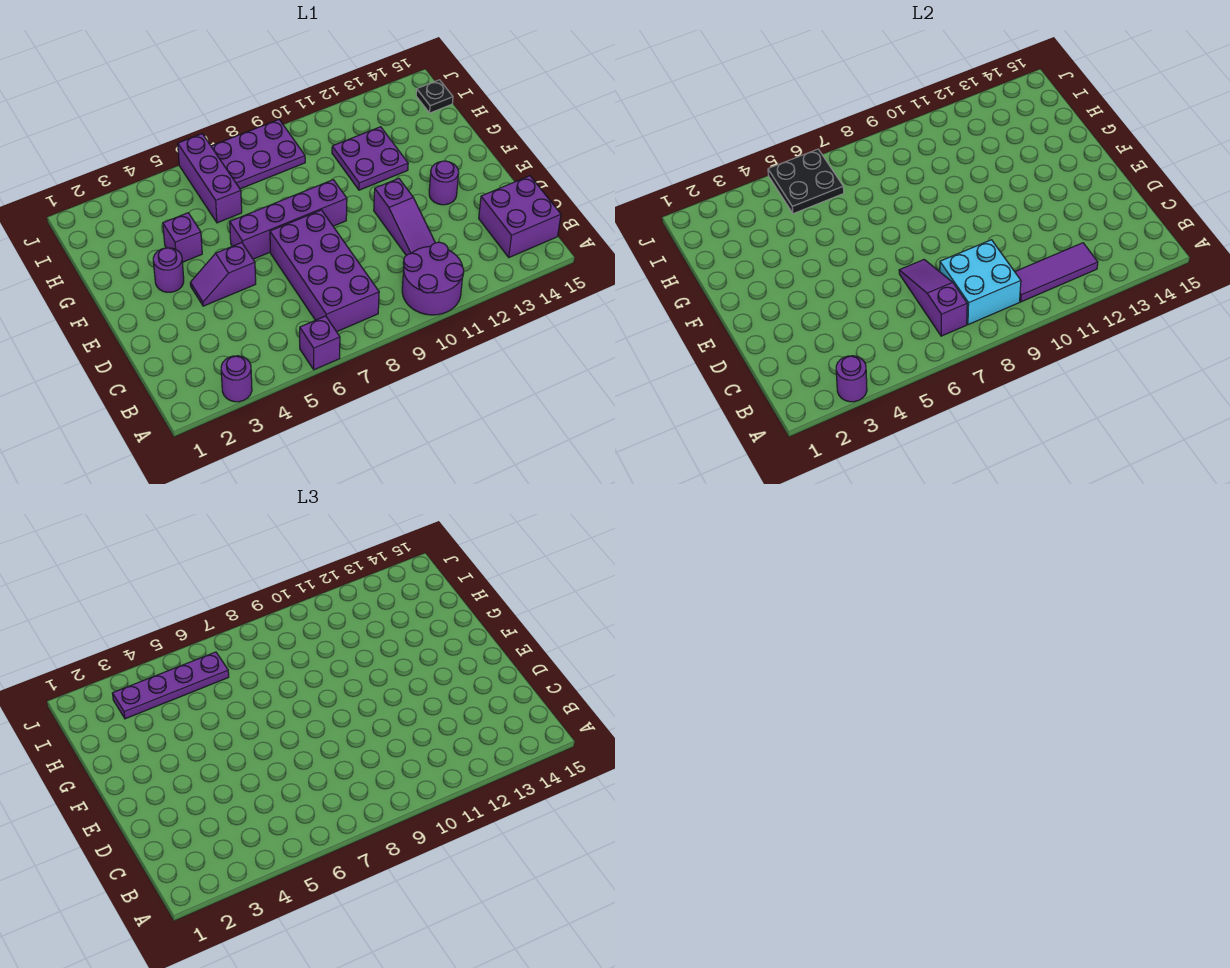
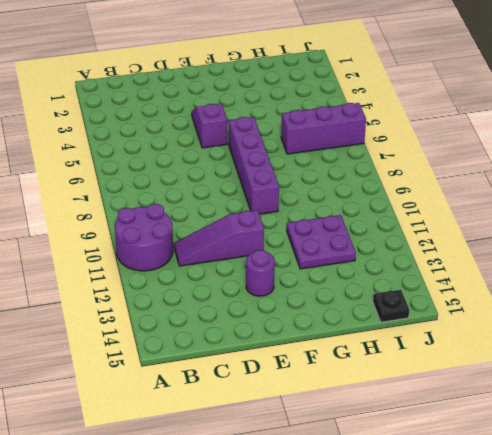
none -> purple 1x1 round brick [221,356,252,402]
none -> purple 1x1 brick [300,316,340,370]
none -> purple 2x4 brick [270,210,379,332]

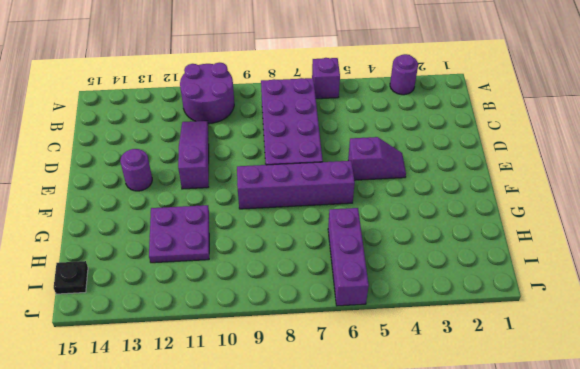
none -> purple 2x2 brick [479,176,561,257]
none -> purple 1x1 round brick [153,248,184,292]
none -> purple 1x1 brick [163,213,202,262]

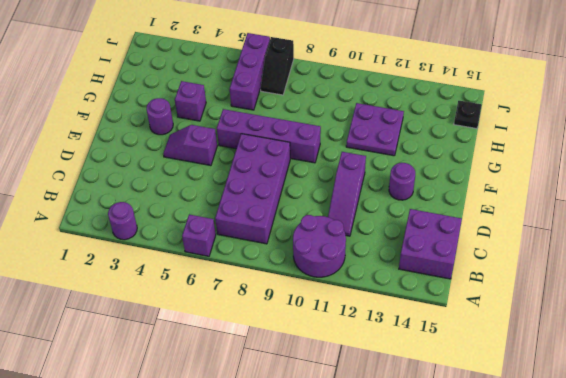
black 1x2 slope [261,37,294,95] -> purple 2x3 plate [211,120,305,189]
none -> purple 1x1 round brick [836,356,867,402]
none -> purple 1x3 slope [899,260,967,336]
none -> cyan 2x2 brick [940,240,1021,325]

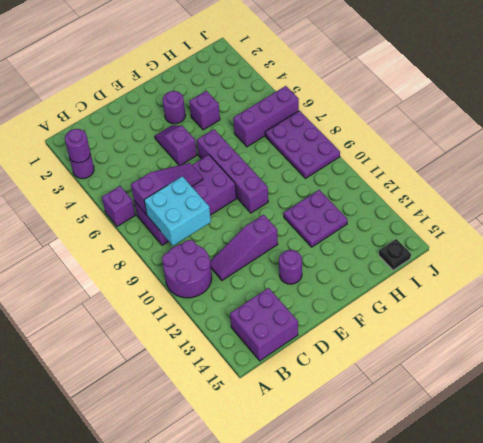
none -> purple 1x3 tile [1015,243,1098,302]
none -> black 2x2 plate [768,149,844,214]
none -> purple 1x4 plate [112,652,229,719]

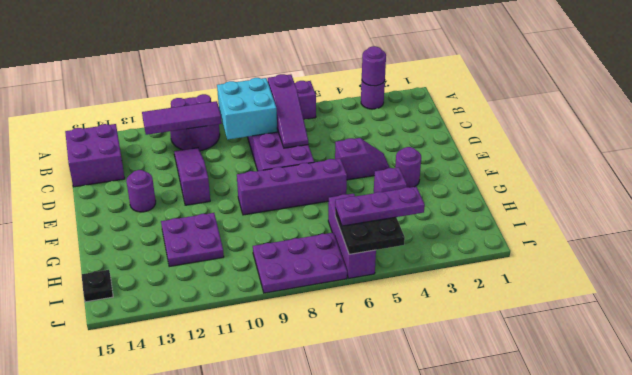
purple 1x3 plate [335,187,425,226] -> purple 1x4 plate [112,652,229,719]

